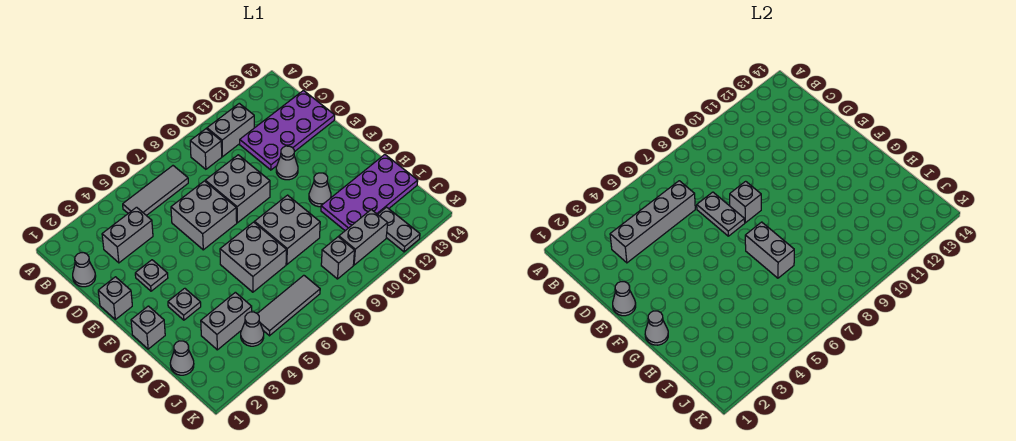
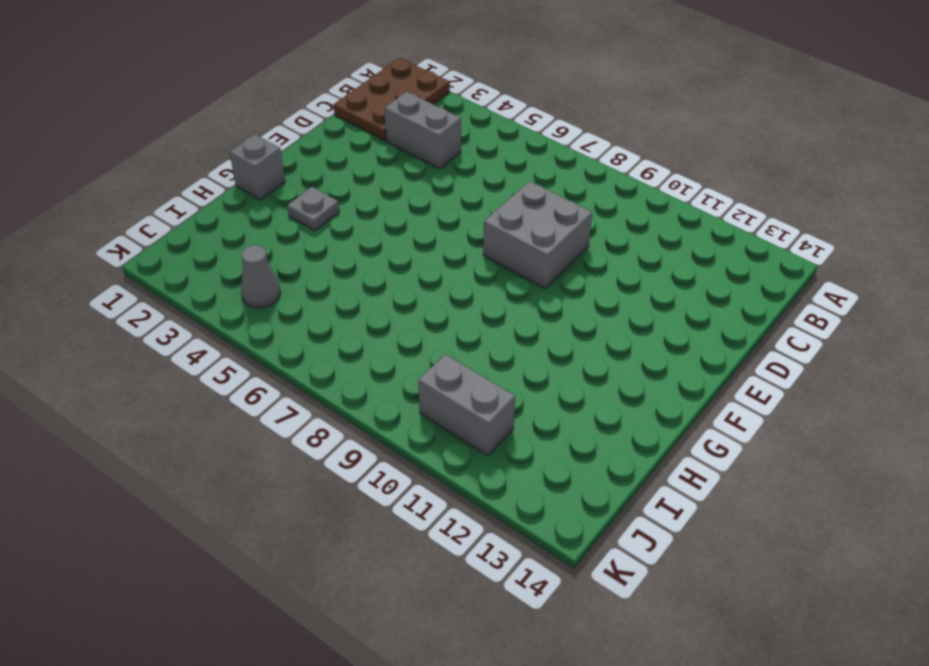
brown 2x3 plate [334,58,450,141] -> grey 1x1 cone [73,253,96,287]
none -> grey 1x3 tile [123,166,188,216]
none -> grey 1x1 brick [190,129,222,169]
none -> grey 1x2 brick [207,103,254,157]
none -> purple 2x4 plate [240,90,335,170]

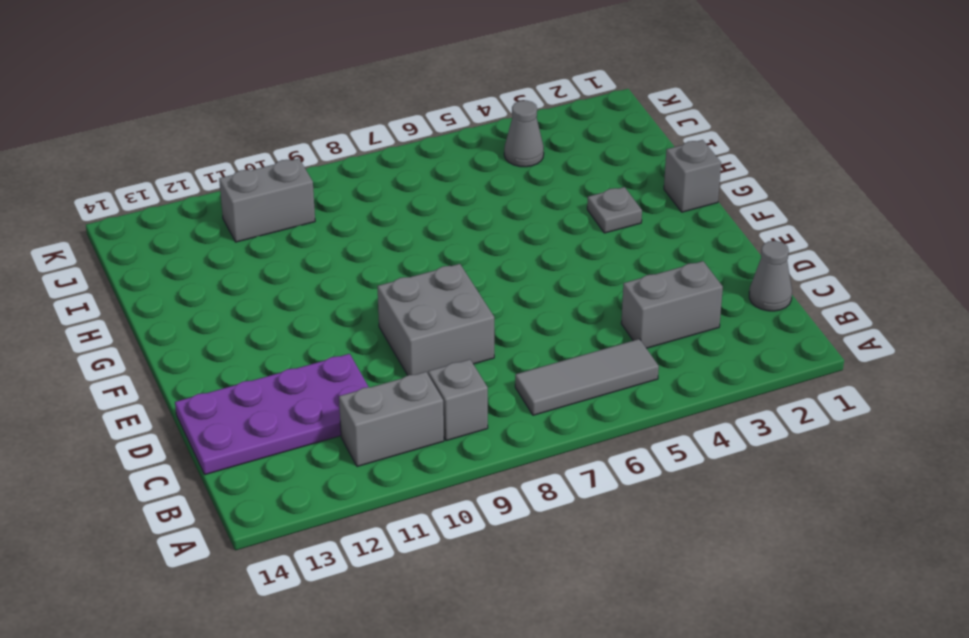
none -> grey 2x2 brick [171,181,237,250]
none -> grey 1x1 brick [98,277,132,319]
none -> grey 1x1 plate [135,260,168,291]
none -> grey 1x1 cone [276,146,298,180]

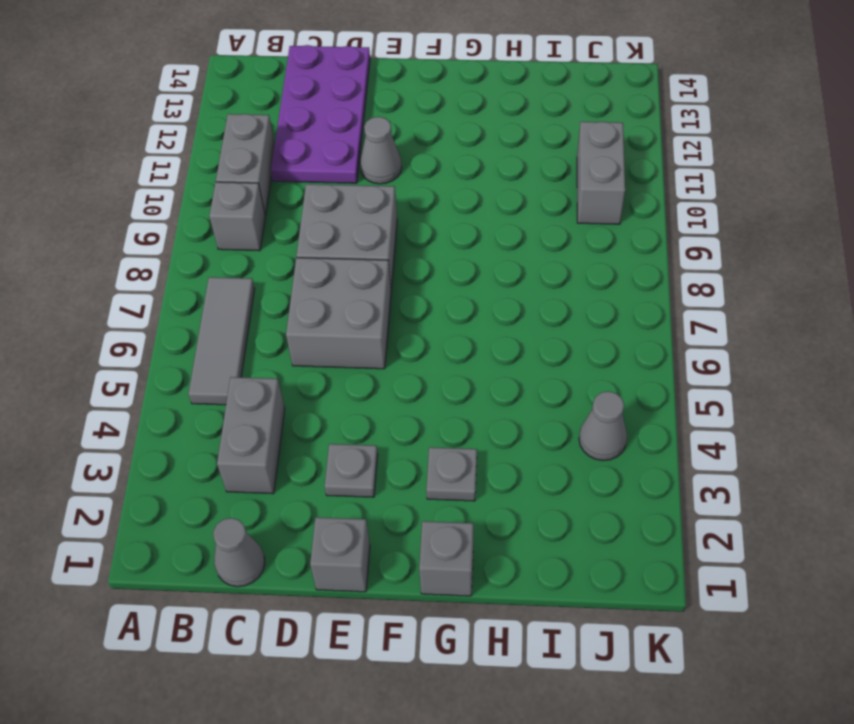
none -> grey 2x2 brick [220,222,286,292]
none -> grey 2x2 brick [255,195,320,264]
none -> grey 1x1 cone [309,173,331,207]
none -> purple 2x4 plate [321,155,418,231]

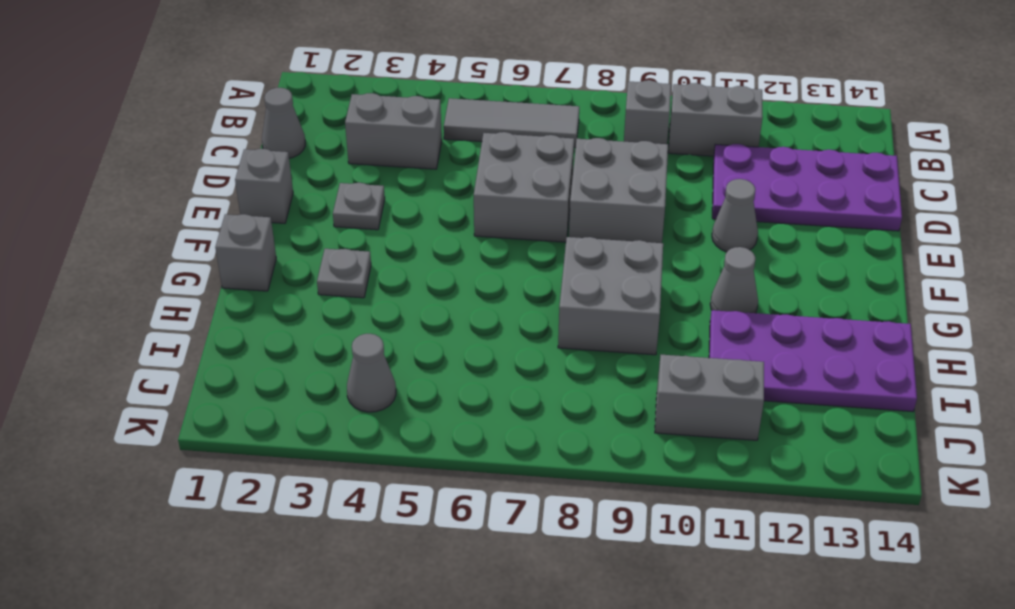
none -> grey 2x2 brick [220,222,286,292]
none -> grey 1x1 cone [170,341,194,375]
none -> grey 1x2 brick [201,292,252,350]
none -> grey 1x3 tile [257,275,320,336]

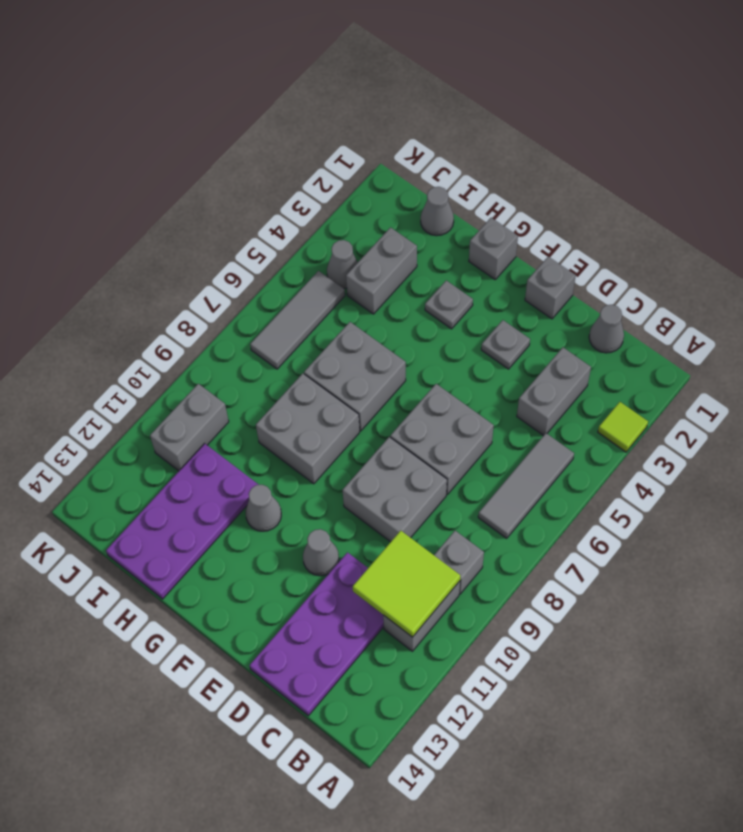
lime 1x1 tile [598,402,648,452] -> none
lime 2x2 tile [353,531,460,637] -> none
none -> grey 1x1 brick [321,237,355,279]
none -> grey 1x2 plate [378,207,420,252]
none -> grey 1x4 brick [610,181,695,263]
none -> grey 1x2 plate [697,192,745,236]

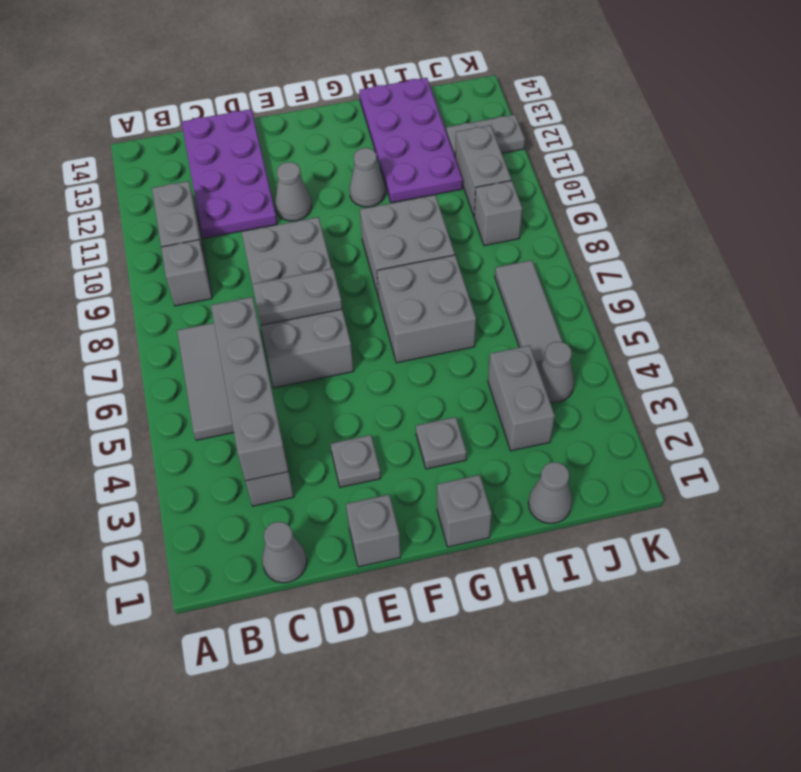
none -> grey 1x1 cone [613,282,636,316]
none -> grey 1x1 brick [730,181,761,223]
none -> grey 1x1 cone [645,311,668,345]
none -> grey 1x2 brick [745,222,794,278]

